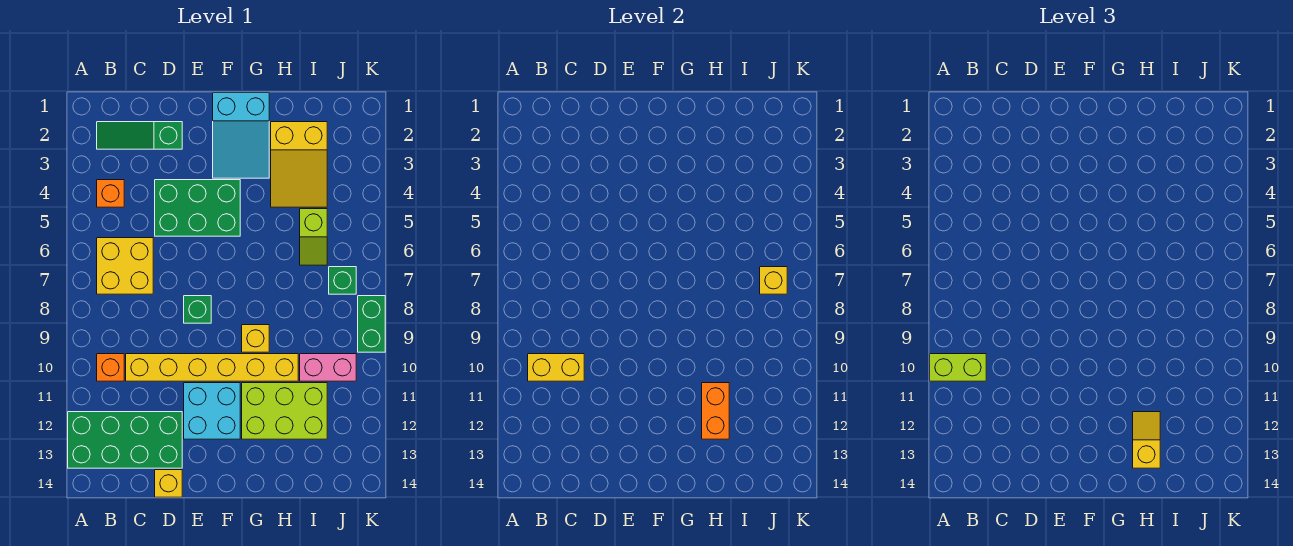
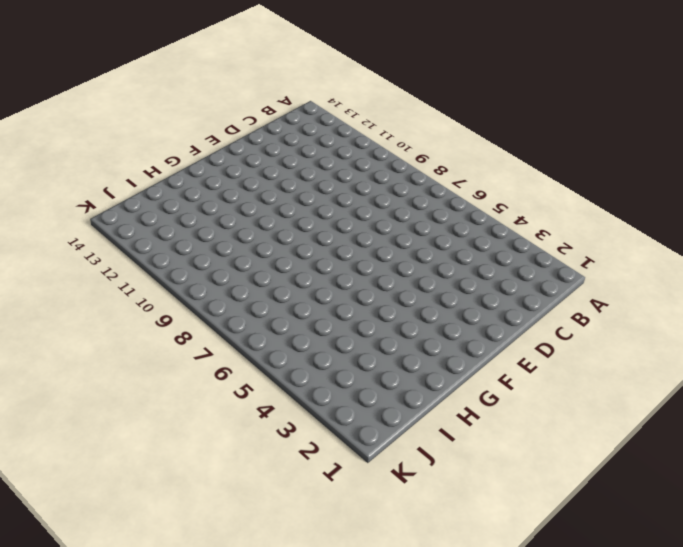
none -> green 2x4 brick [68,412,182,468]
none -> green 1x3 slope [97,122,182,149]
none -> orange 1x1 brick [97,180,124,207]

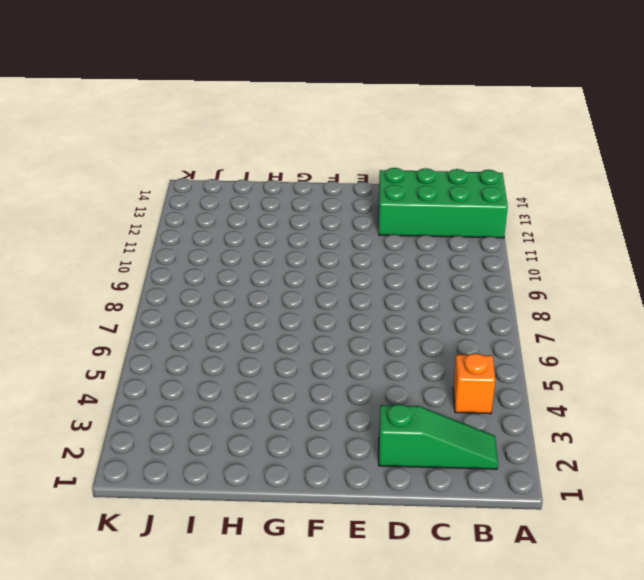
none -> yellow 2x2 brick [97,238,153,294]
none -> orange 1x1 brick [97,354,124,381]
none -> yellow 1x6 brick [126,354,298,381]

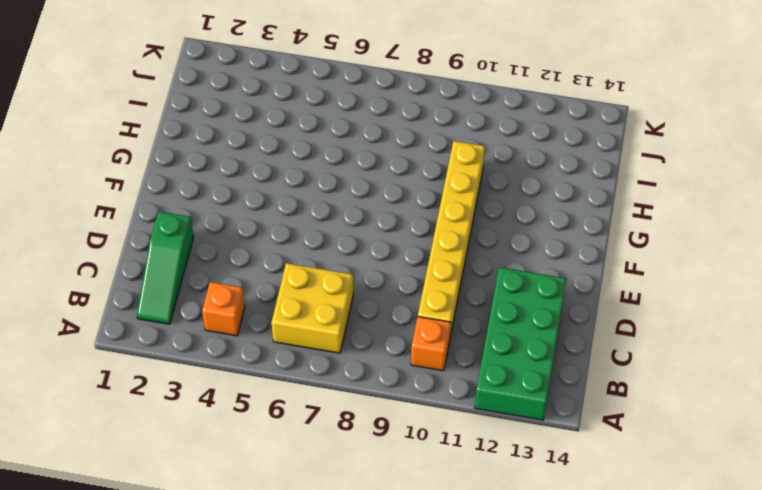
none -> green 2x3 brick [155,180,240,236]
none -> yellow 1x1 brick [155,470,182,497]
none -> green 1x1 brick [184,296,211,323]

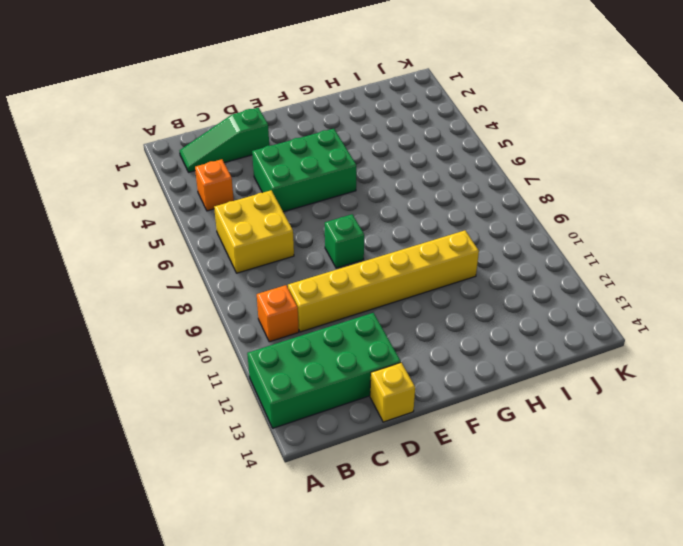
none -> cyan 2x2 brick [184,383,240,439]
none -> cyan 2x3 slope [213,93,269,178]
none -> yellow 1x1 brick [242,325,269,352]

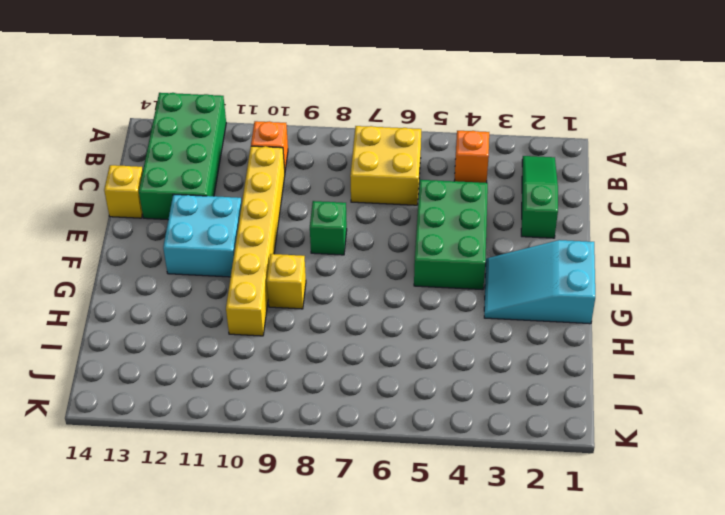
none -> lime 2x3 brick [242,383,327,439]
none -> yellow 2x3 slope [271,122,327,207]
none -> lime 1x2 slope [300,209,327,265]

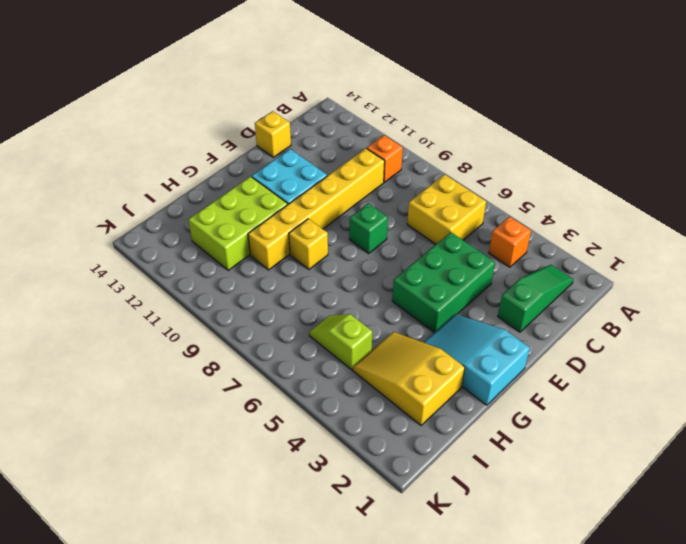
none -> green 2x4 brick [68,412,182,468]
none -> pink 1x2 brick [300,354,356,381]
none -> green 1x1 brick [329,267,356,294]

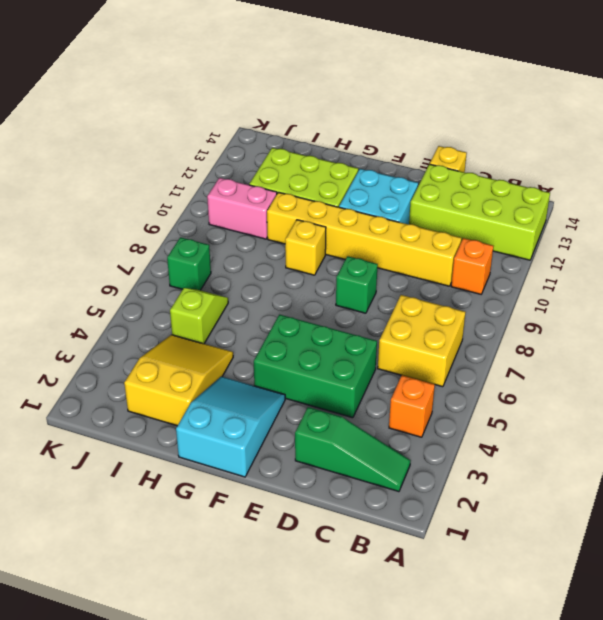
lime 2x4 brick [409,164,550,260] -> green 2x4 brick [68,412,182,468]
none -> green 1x2 brick [358,296,385,352]
none -> yellow 1x2 brick [528,354,584,381]
none -> orange 1x2 brick [702,383,729,439]

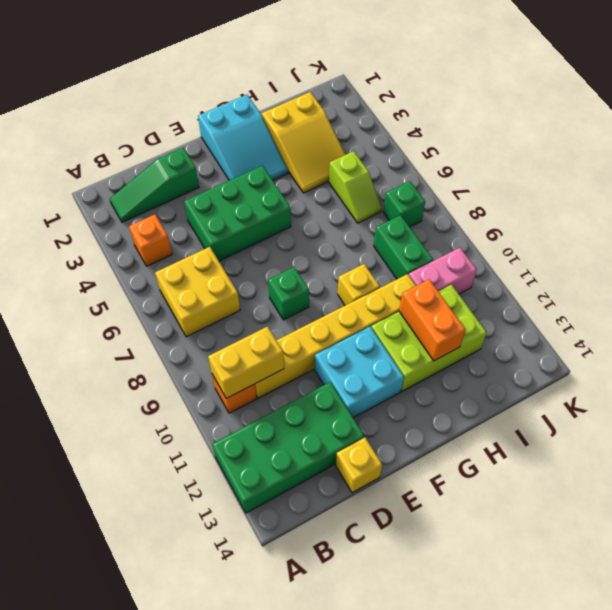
green 1x2 brick [374,215,433,279] -> green 1x2 brick moved to [358,296,385,352]
none -> yellow 1x1 brick [760,267,787,294]
none -> lime 1x2 brick [930,354,986,381]
none -> yellow 1x2 slope [1133,412,1160,468]

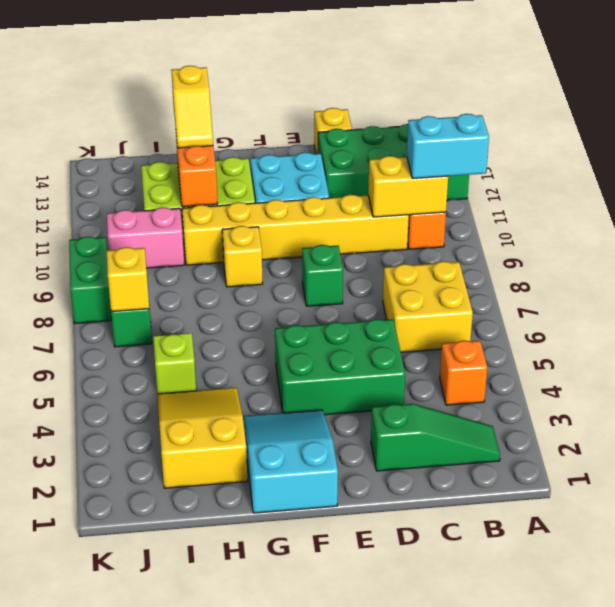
cyan 1x2 brick [407,114,489,179] -> lime 1x2 brick [930,354,986,381]

